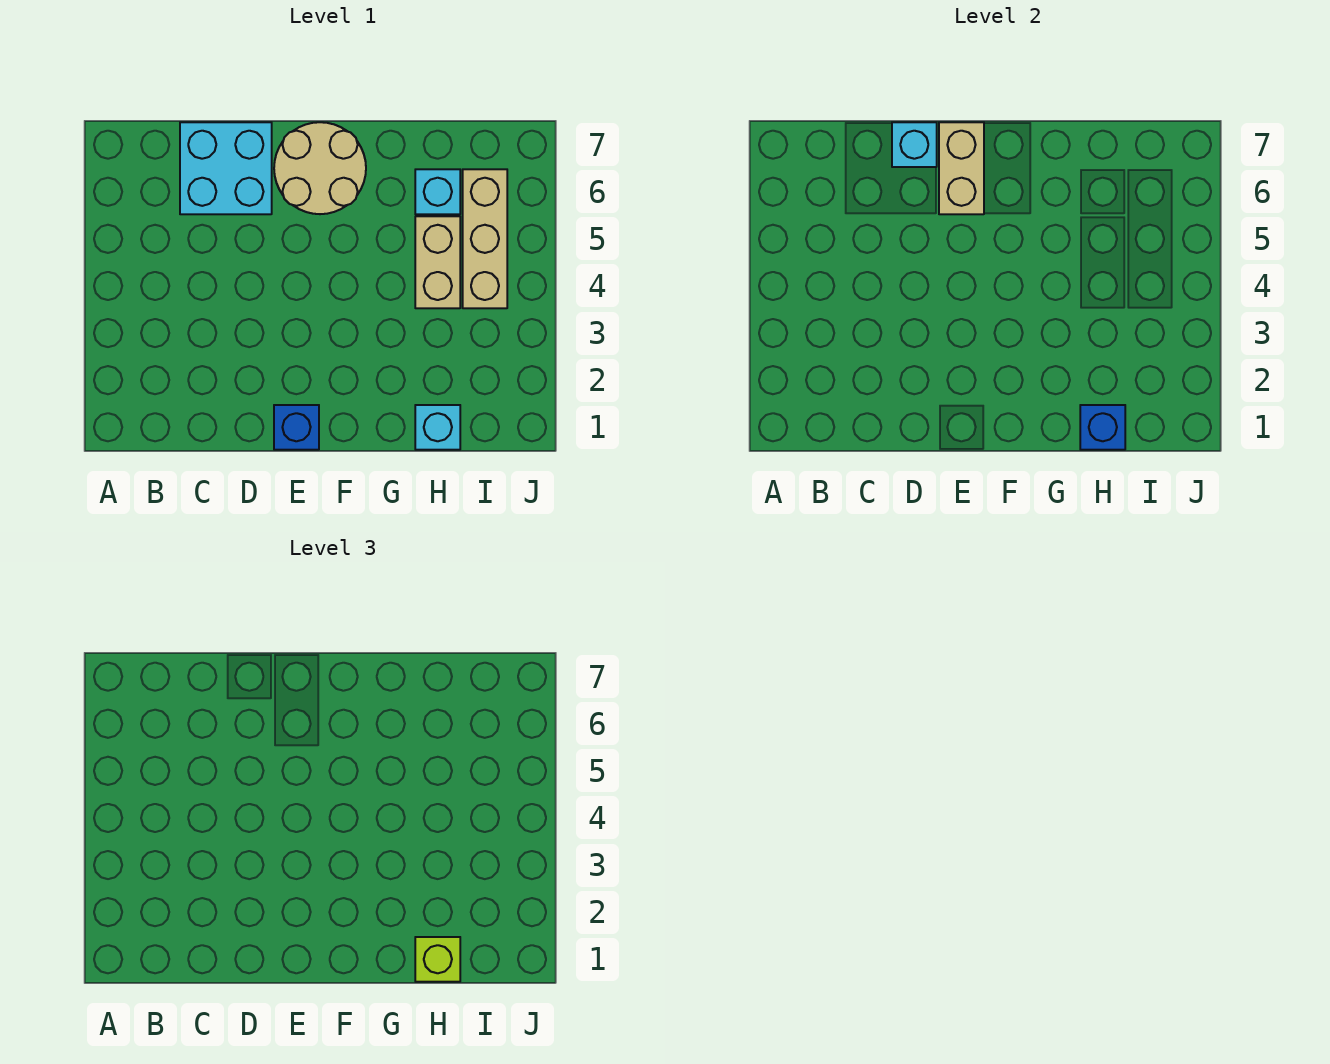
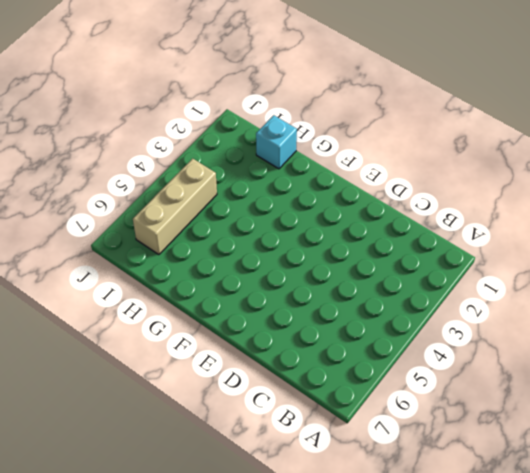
none -> cyan 2x2 brick [180,122,272,214]
none -> blue 1x1 brick [274,405,319,450]

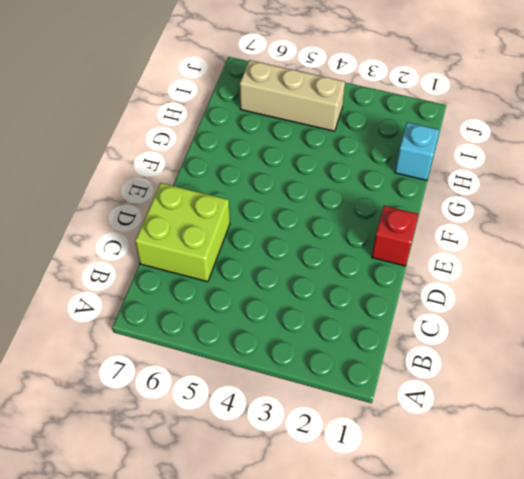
lime 2x2 brick [135,183,230,282] -> cyan 2x2 brick [180,122,272,214]
red 1x1 brick [372,206,419,266] -> blue 1x1 brick [274,405,319,450]
none -> tan 2x2 round brick [274,122,366,214]
none -> tan 1x2 brick [415,216,460,308]

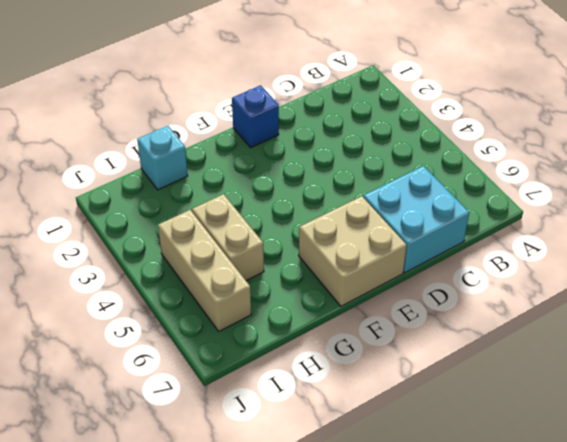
tan 2x2 brick [299,196,407,306] -> tan 2x2 round brick [274,122,366,214]
none -> cyan 1x1 brick [415,169,460,214]
none -> cyan 1x1 brick [892,122,937,167]

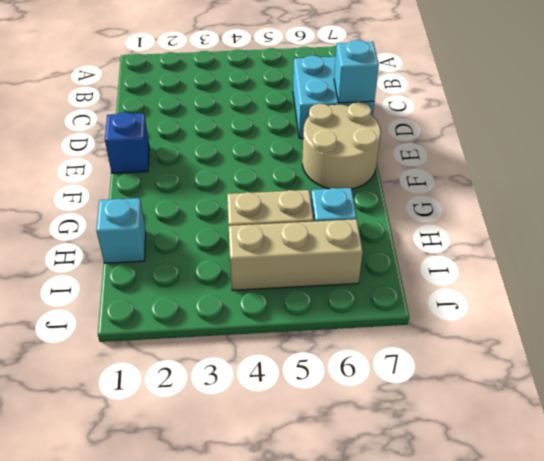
none -> tan 1x2 brick [939,122,984,214]
none -> blue 1x1 brick [1080,405,1125,450]

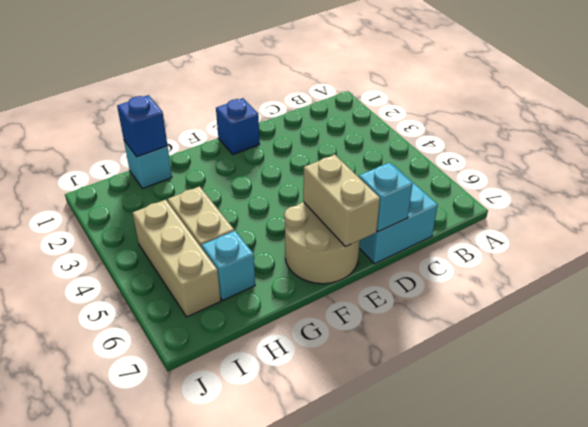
none -> lime 1x1 brick [415,937,460,982]

